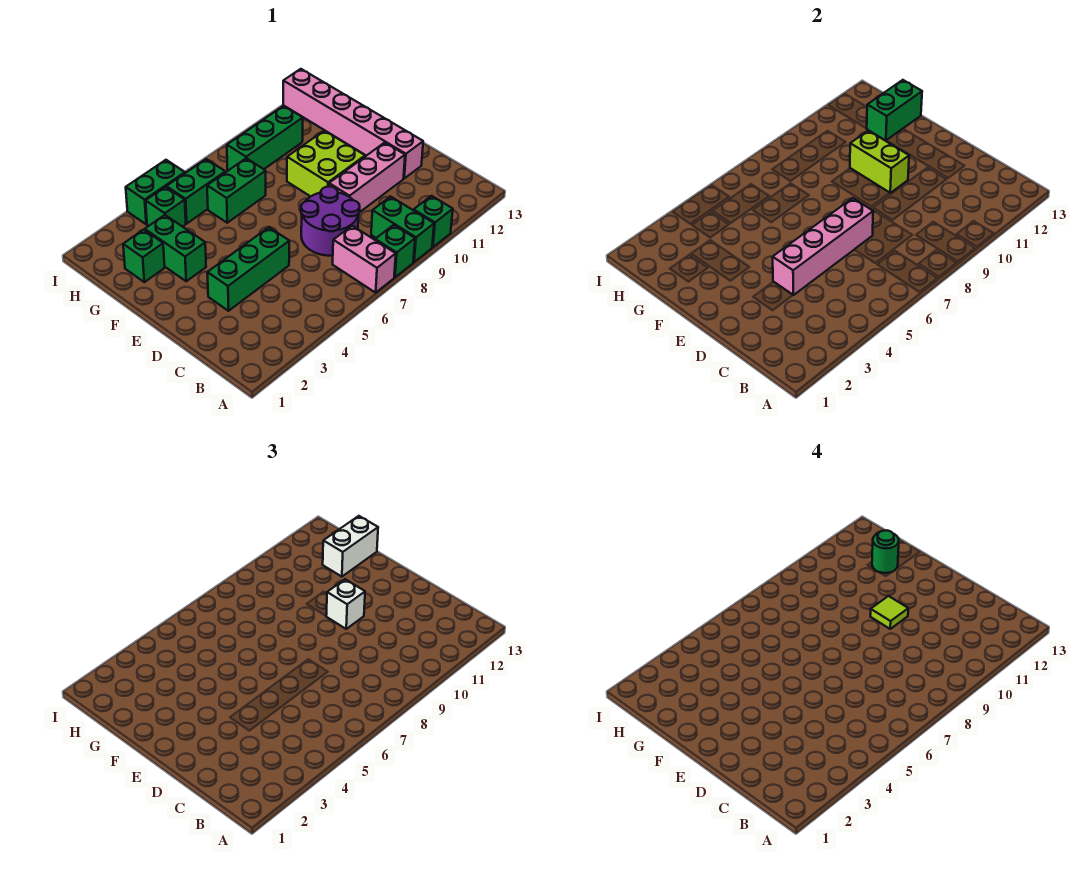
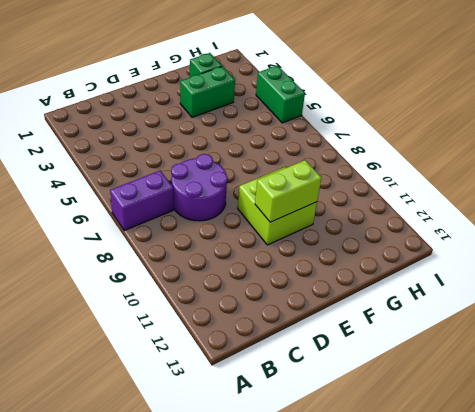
purple 1x2 brick [110,171,174,230] -> pink 1x2 brick [333,226,396,293]
none -> green 1x1 brick [375,225,415,277]
none -> green 1x2 brick [371,197,434,262]
none -> green 1x1 brick [414,196,453,247]

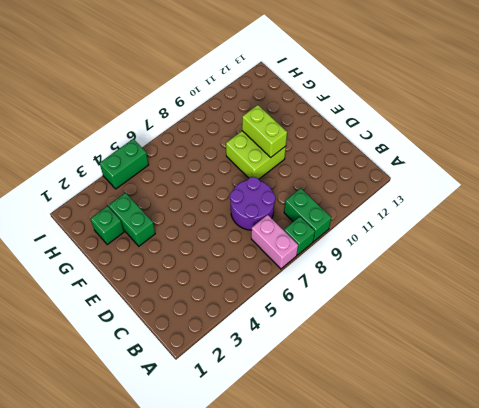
none -> green 1x1 brick [414,196,453,247]
none -> green 1x3 brick [207,227,289,311]
none -> pink 1x3 brick [329,143,405,212]

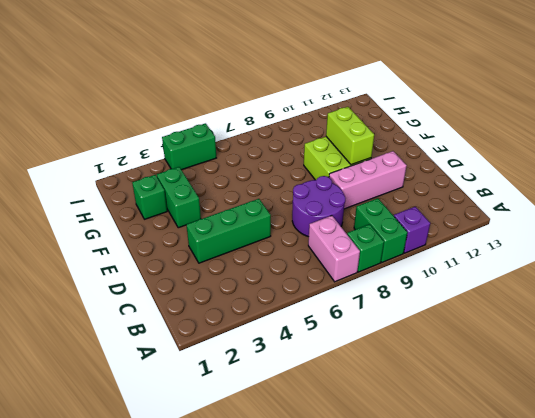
purple 1x1 brick [394,207,430,253] -> green 1x1 brick [414,196,453,247]
none -> pink 1x6 brick [283,69,423,178]
none -> green 1x2 brick [207,158,266,223]
none -> green 1x1 brick [146,187,186,227]

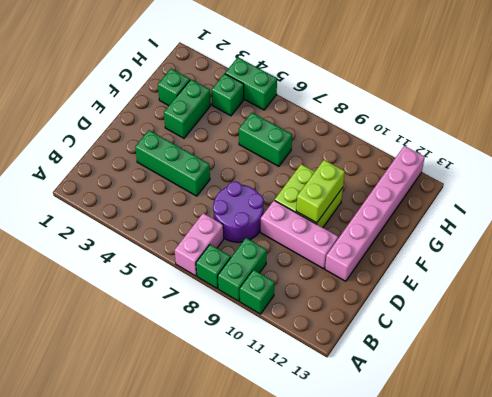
none -> green 1x2 brick [166,159,225,223]
none -> green 1x3 brick [227,106,303,170]
none -> pink 1x4 brick [773,198,873,295]

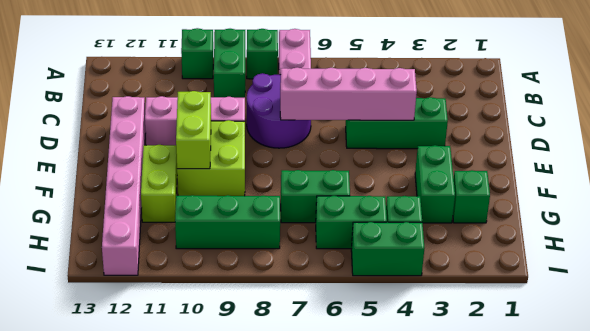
lime 1x2 brick [141,145,177,222] -> none
none -> green 1x2 brick [866,80,922,141]
none -> white 1x1 brick [326,579,365,629]
none -> white 1x2 brick [323,516,378,577]

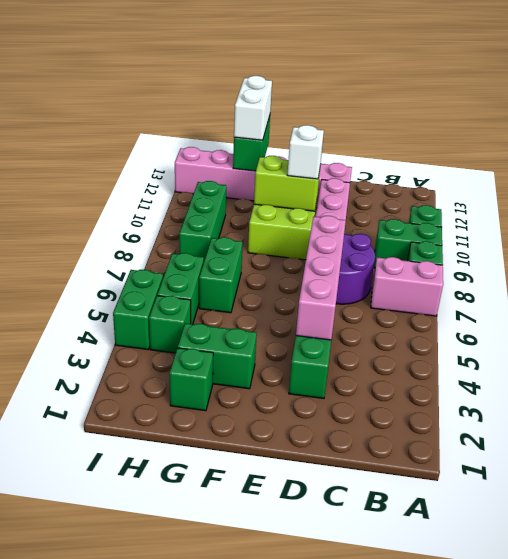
none -> lime 1x1 tile [870,596,908,629]
none -> green 1x1 round brick [872,530,899,573]

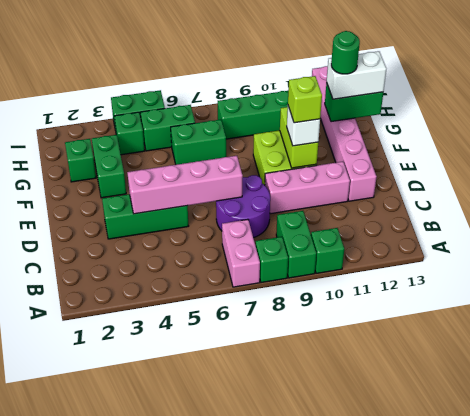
lime 1x1 brick [288,76,322,123] -> lime 1x1 tile [870,596,908,629]

